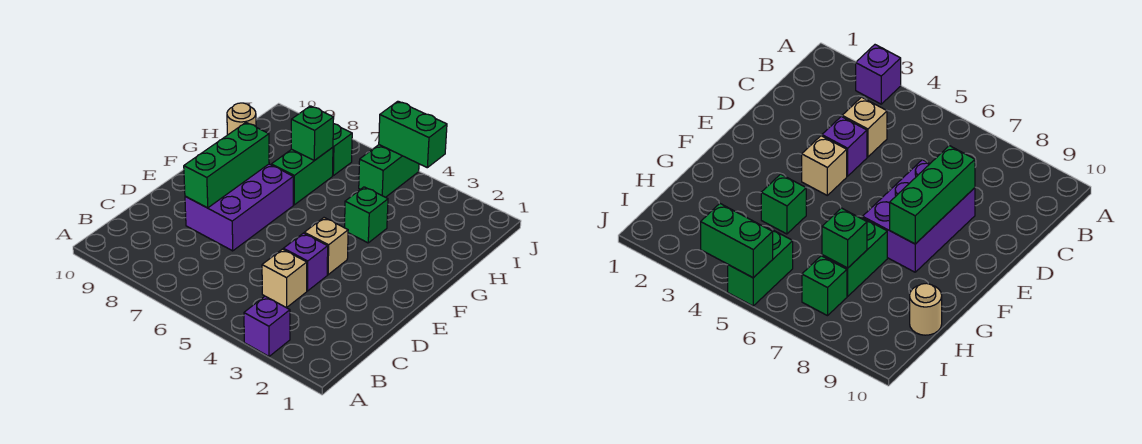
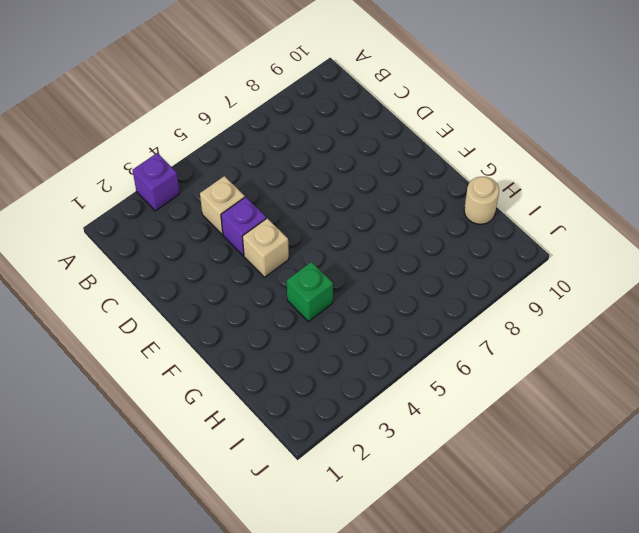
none -> purple 2x3 brick [185,164,293,251]
none -> green 1x2 brick [271,147,333,205]
none -> green 1x2 brick [359,145,419,197]

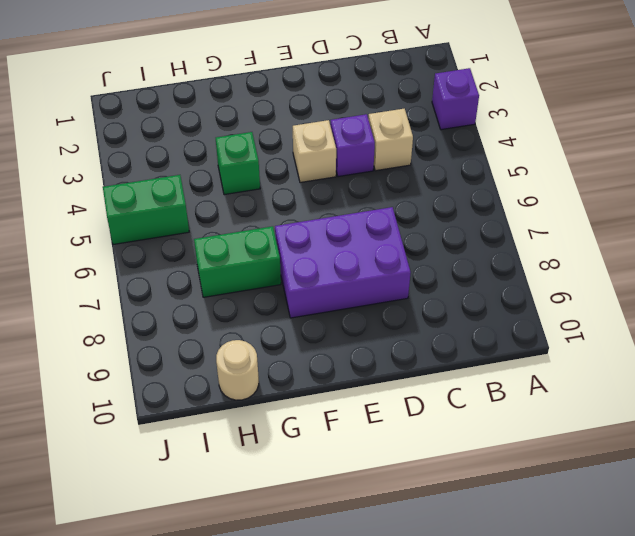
none -> green 1x1 brick [333,124,352,176]
none -> green 1x3 brick [184,123,269,208]
none -> green 1x1 brick [291,106,334,161]

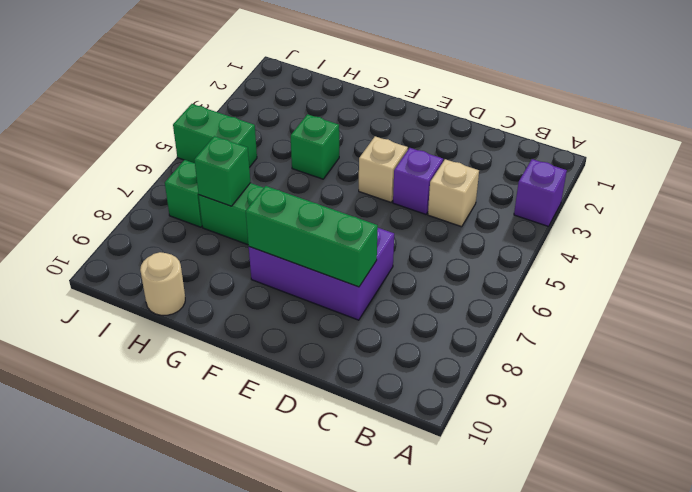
none -> green 1x2 brick [379,101,447,168]

